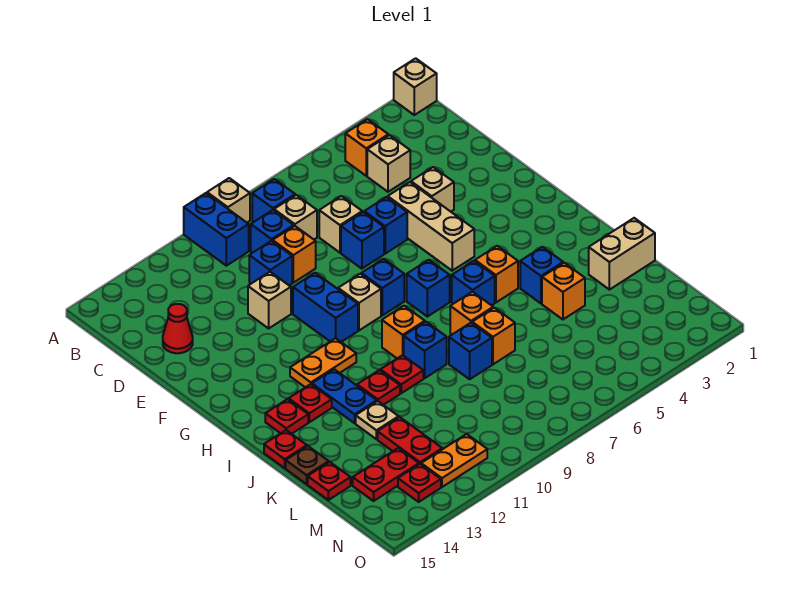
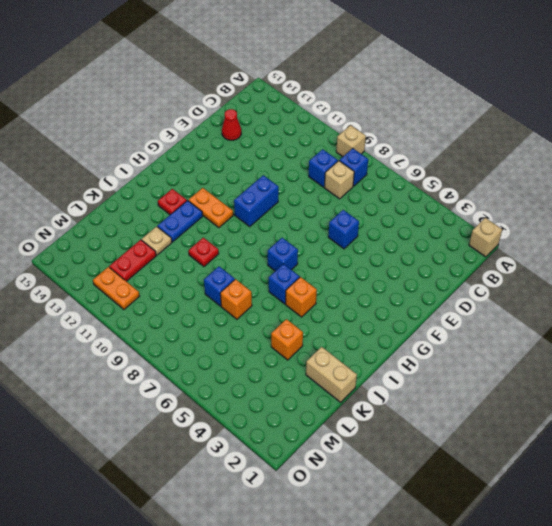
none -> blue 1x2 brick [184,193,249,266]
none -> orange 1x1 brick [345,119,388,176]
none -> tan 1x1 brick [367,135,410,192]
none -> tan 1x1 brick [319,196,362,253]

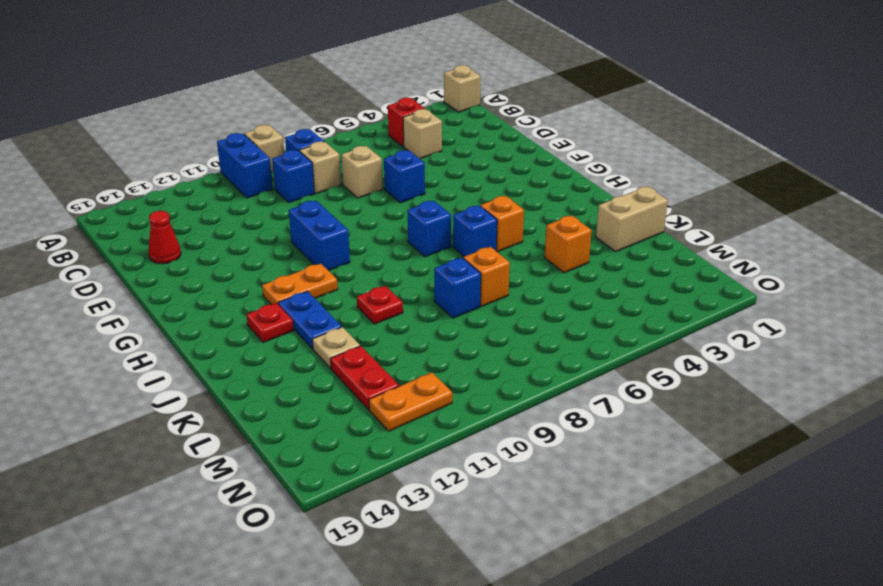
red 1x1 brick [388,98,425,147] -> orange 1x1 brick [345,119,388,176]
none -> orange 1x1 brick [273,226,316,283]
none -> blue 1x1 brick [249,241,292,285]
none -> tan 1x1 brick [411,167,454,212]
none -> tan 1x3 brick [388,182,474,271]

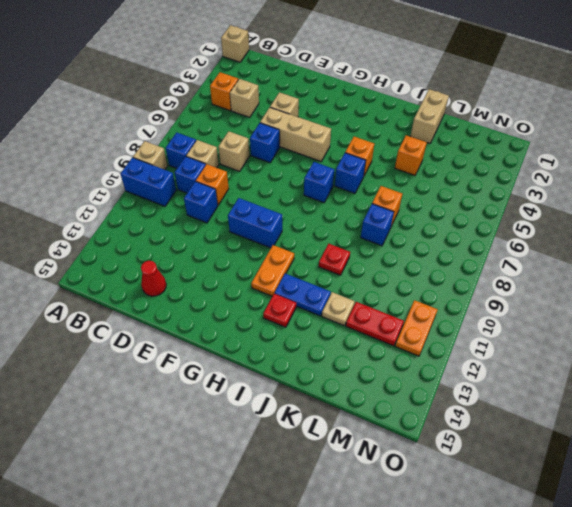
none -> blue 1x1 brick [341,212,384,269]
none -> tan 1x1 brick [248,272,291,328]
none -> blue 1x1 brick [361,259,404,315]
none -> tan 1x1 brick [338,274,381,330]

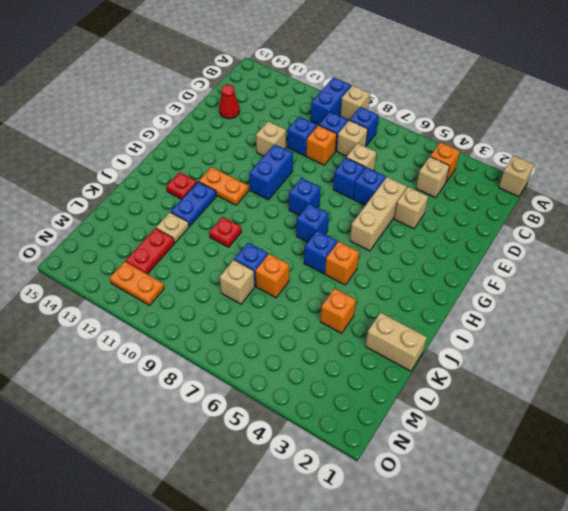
tan 1x1 brick [220,260,255,304] -> tan 1x1 brick moved to [338,274,381,330]
none -> orange 1x1 brick [382,306,425,358]
none -> red 1x1 plate [265,399,308,434]
none -> blue 1x1 brick [520,247,563,303]
none -> orange 1x1 brick [450,292,493,334]

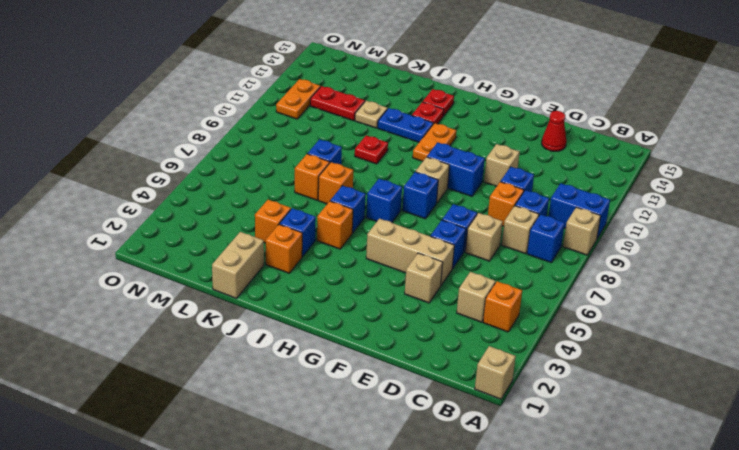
orange 1x1 brick [266,224,302,273] -> orange 1x1 brick moved to [382,306,425,358]
none -> blue 1x1 brick [404,322,447,378]
none -> red 1x1 plate [357,370,400,405]
none -> red 1x1 plate [264,430,307,468]
none -> brown 1x1 plate [286,446,329,484]

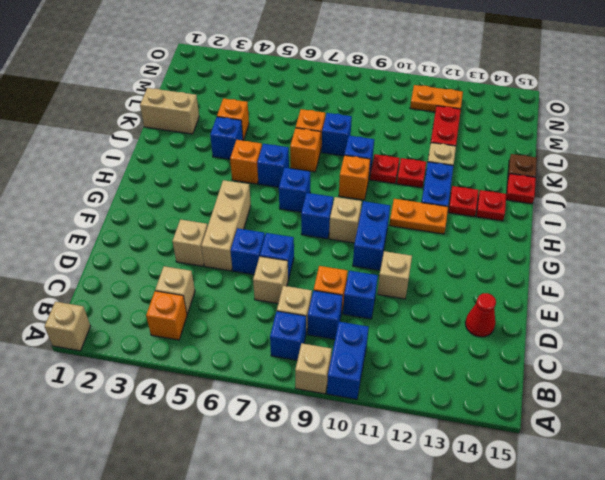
none -> red 1x1 plate [308,462,351,500]
none -> red 1x2 plate [353,448,419,501]
none -> red 1x1 plate [398,464,441,502]

